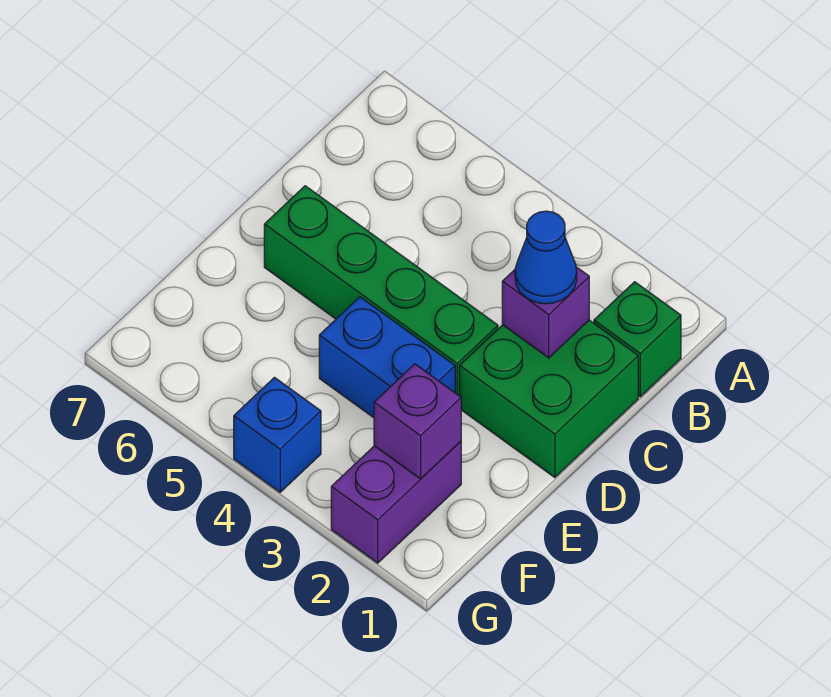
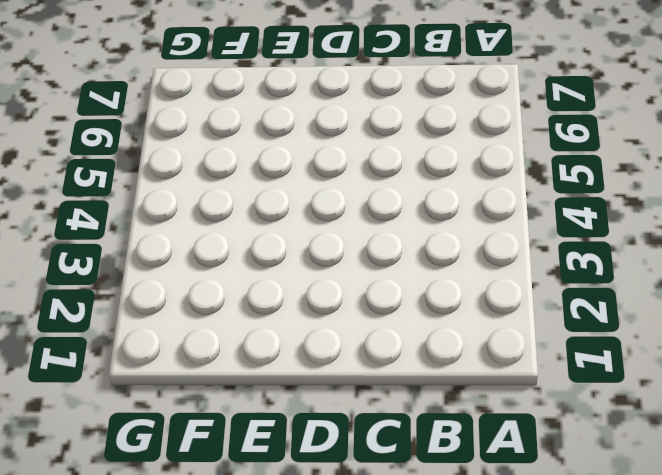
none -> green 1x1 brick [594,282,681,397]
none -> green 2x2 brick [460,320,638,477]

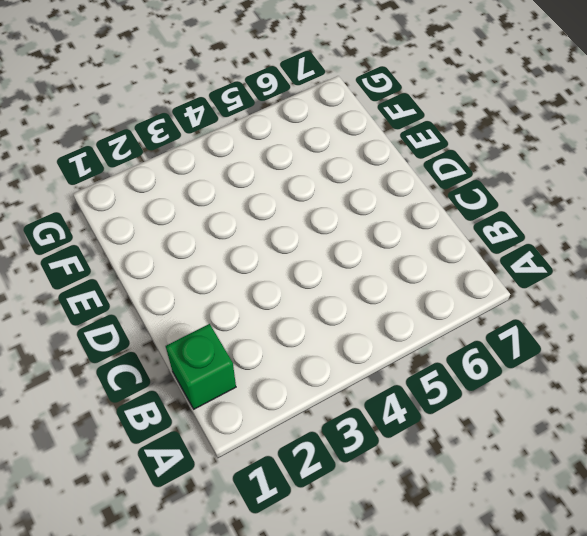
none -> green 2x2 brick [460,320,638,477]
none -> green 1x4 brick [264,186,498,396]

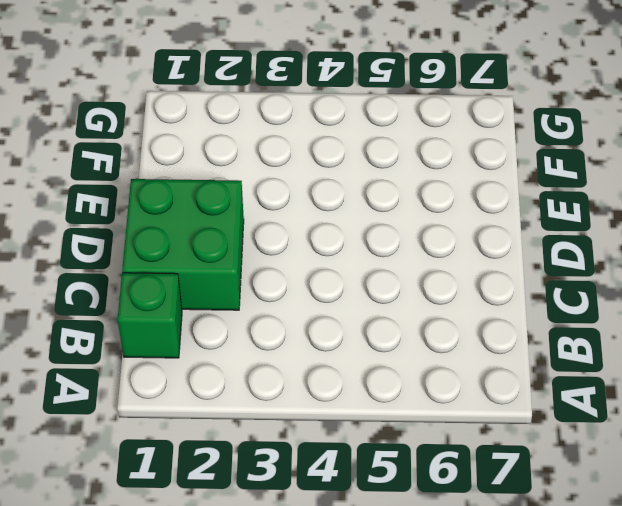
none -> green 1x4 brick [264,186,498,396]
none -> blue 1x2 brick [319,297,455,418]

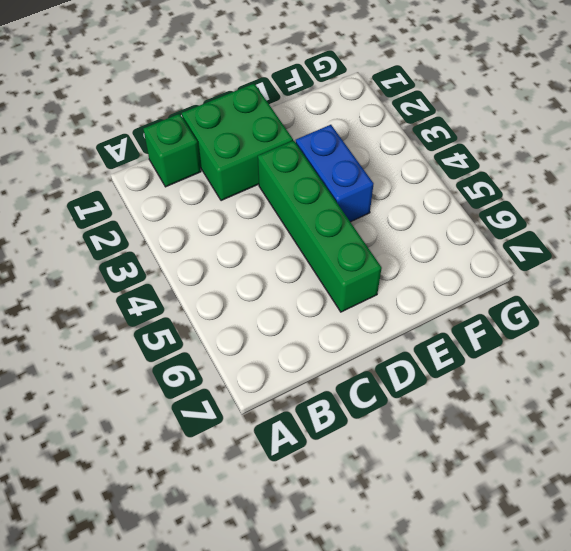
none -> purple 1x2 brick [331,441,461,563]
none -> blue 1x1 brick [234,378,321,492]

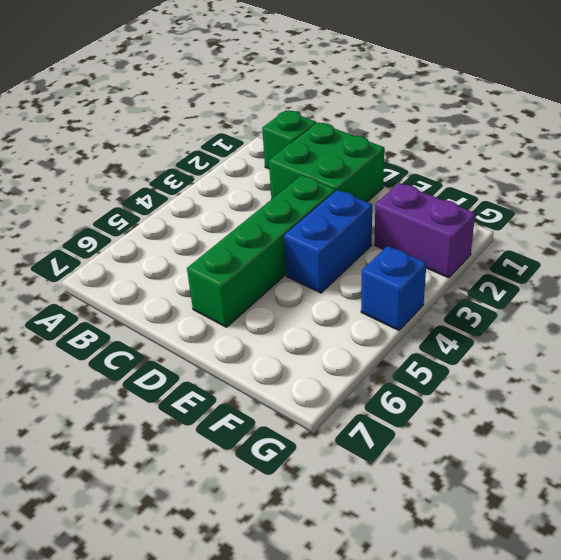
none -> purple 1x1 brick [502,267,589,358]
none -> purple 1x1 brick [374,364,461,479]

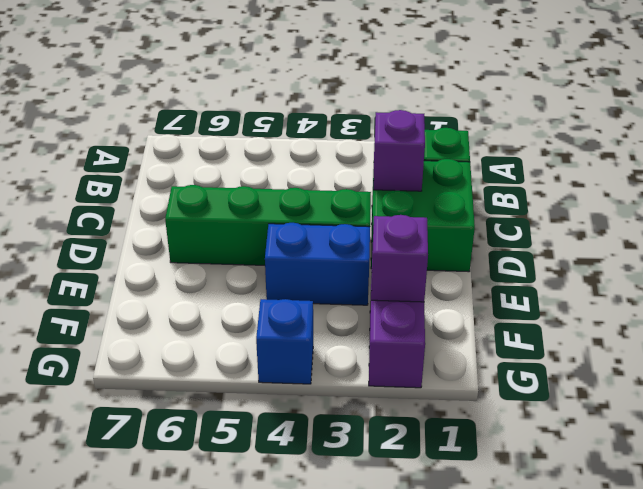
none -> blue 1x1 cone [515,211,577,304]

